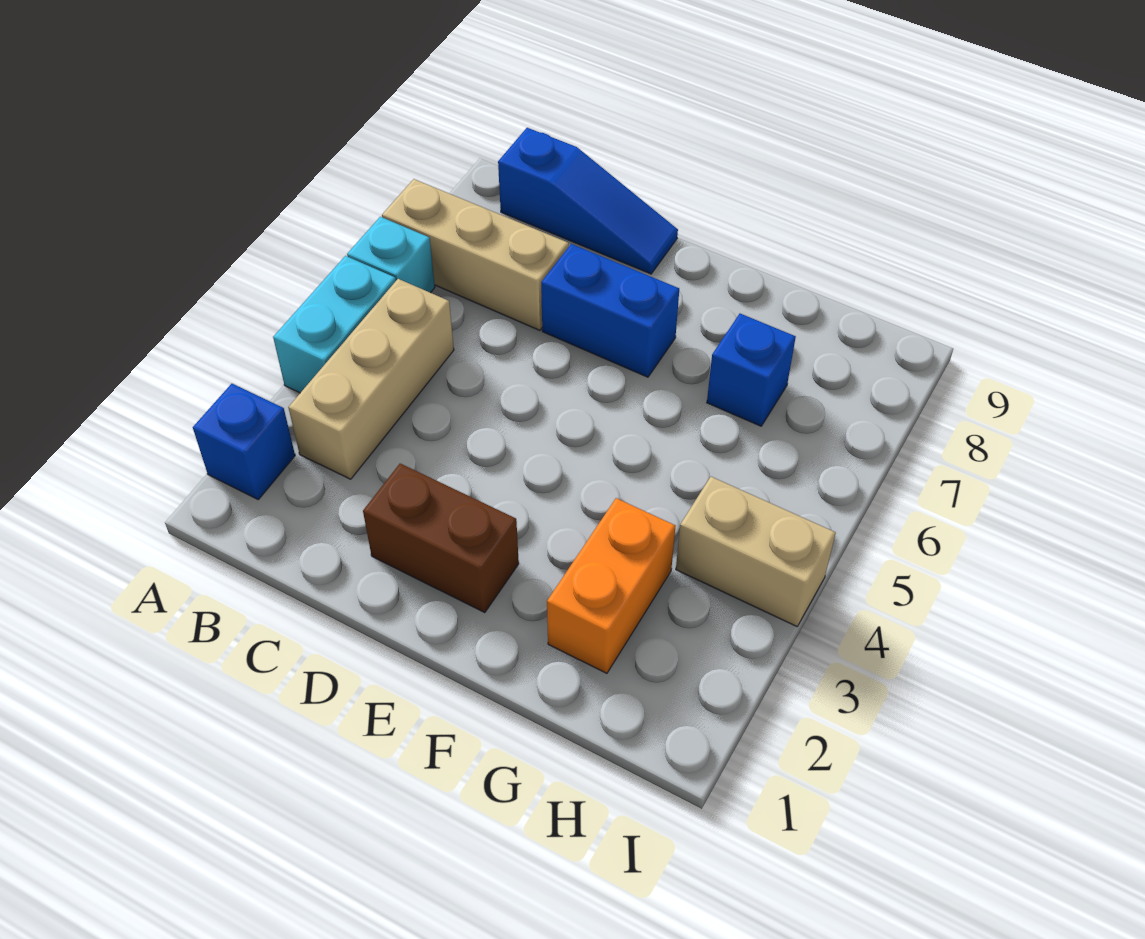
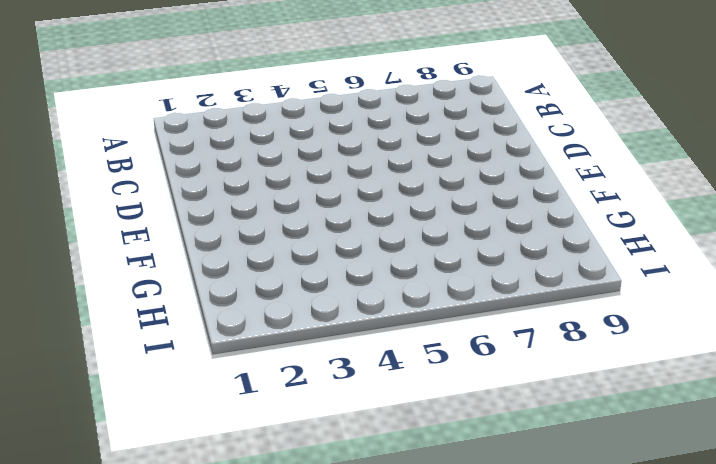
none -> blue 1x1 brick [193,384,295,499]
none -> cyan 1x2 brick [273,256,396,393]

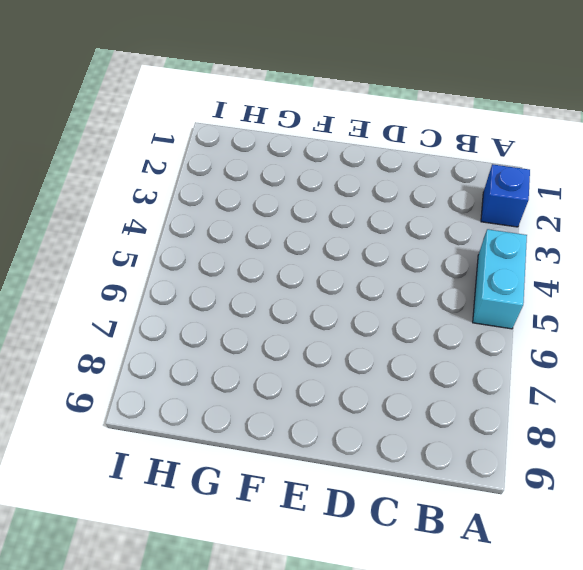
none -> cyan 1x1 brick [347,217,435,293]
none -> tan 1x3 brick [382,179,569,330]

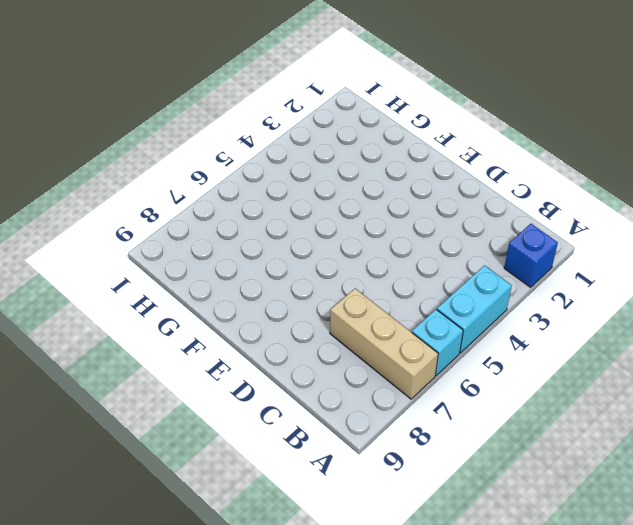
none -> tan 1x3 brick [288,279,454,479]
none -> blue 1x3 slope [498,128,678,274]

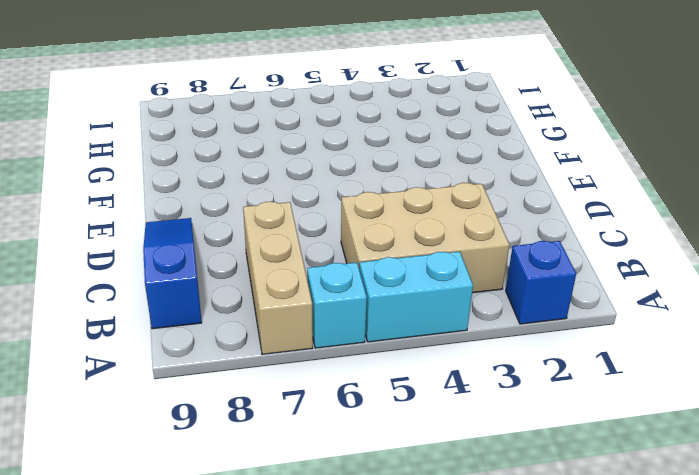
tan 2x3 brick [341,183,509,293] -> tan 1x3 brick [288,279,454,479]
none -> brown 1x2 brick [363,464,519,613]
none -> blue 1x2 brick [541,244,679,377]

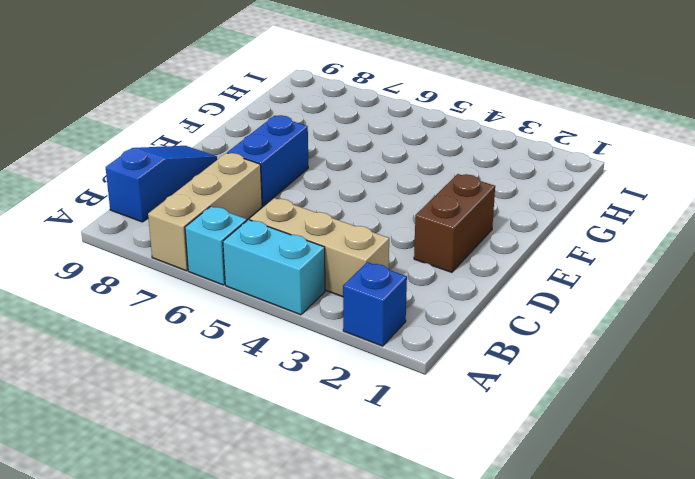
none -> orange 1x2 brick [547,498,676,673]
none -> blue 1x1 brick [707,314,796,426]

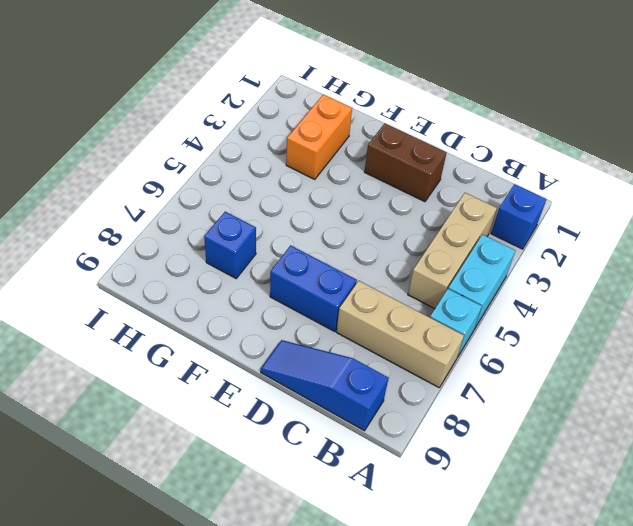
none -> tan 1x2 brick [676,477,836,626]

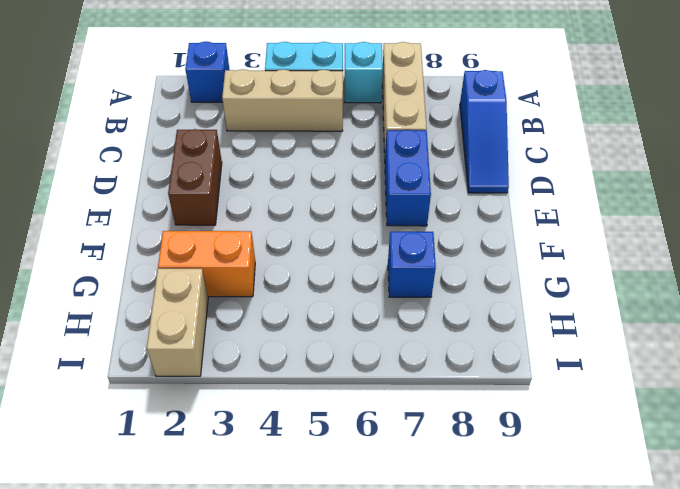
tan 1x2 brick [147,269,208,376] -> tan 1x2 brick moved to [676,477,836,626]

